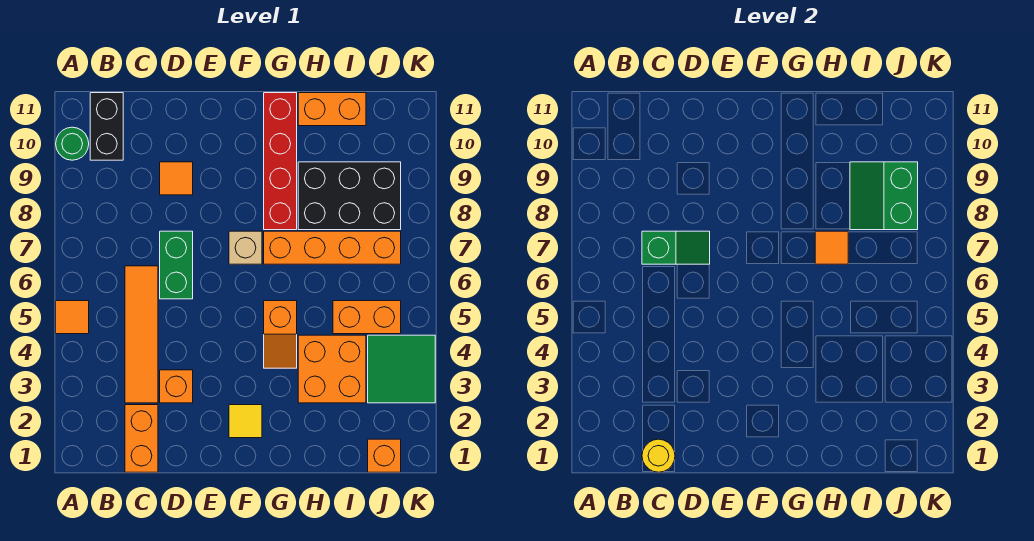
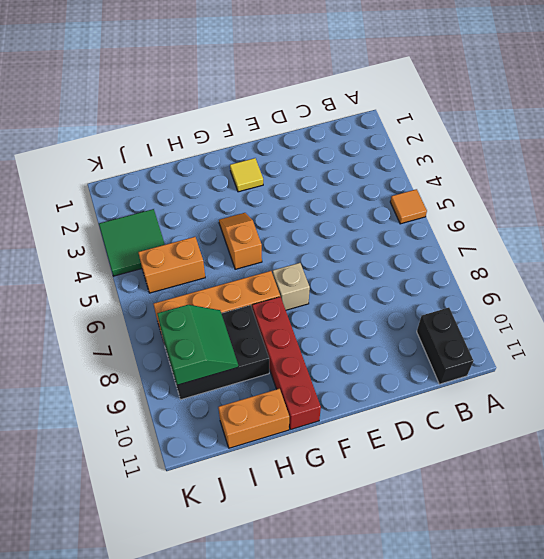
none -> green 1x1 round brick [56,127,89,160]
none -> orange 1x2 brick [125,405,158,472]
none -> orange 1x4 tile [125,266,158,403]

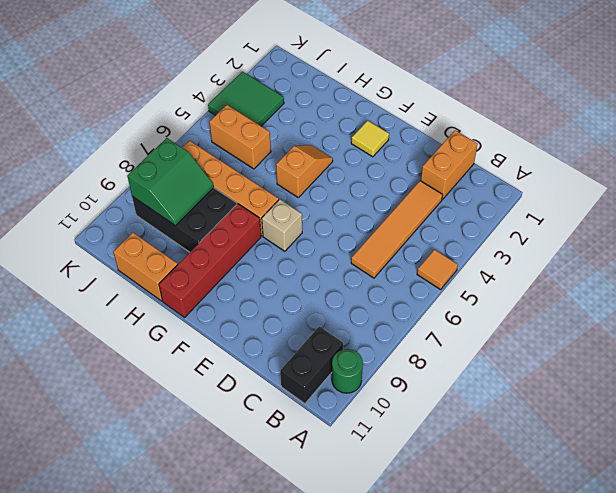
none -> orange 1x1 brick [160,370,193,403]
none -> green 1x2 brick [160,231,193,299]
none -> orange 1x1 tile [160,162,193,195]

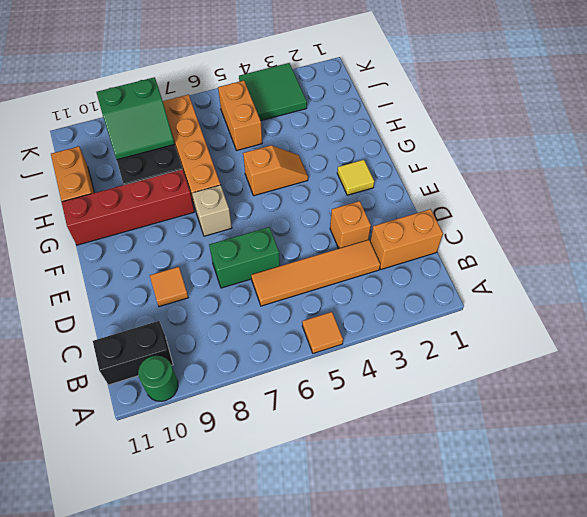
none -> orange 2x2 brick [298,335,366,403]
none -> orange 1x1 brick [368,439,401,472]
none -> yellow 1x1 round brick [642,439,675,472]

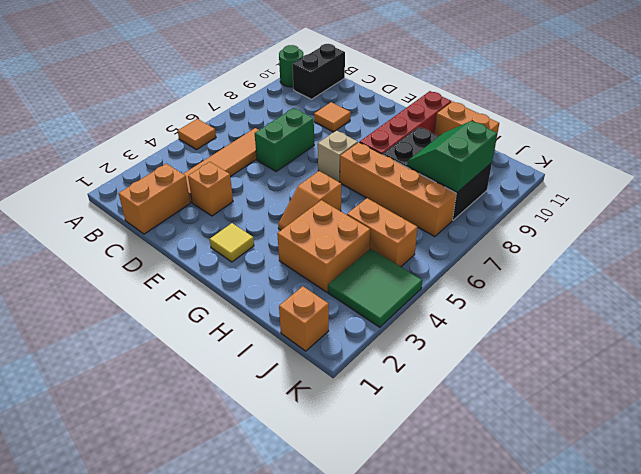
none -> yellow 1x1 round brick [642,439,675,472]
none -> green 1x2 slope [642,231,710,264]
none -> orange 1x1 tile [815,231,848,264]

